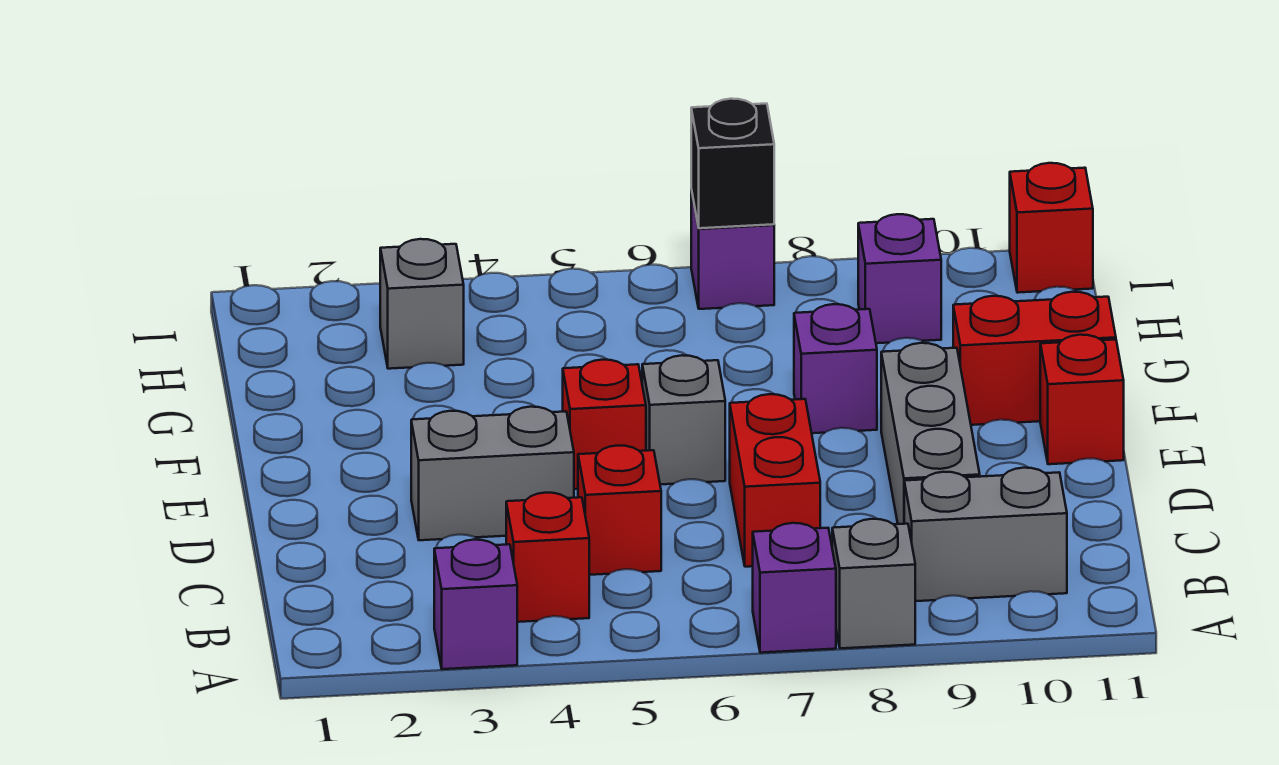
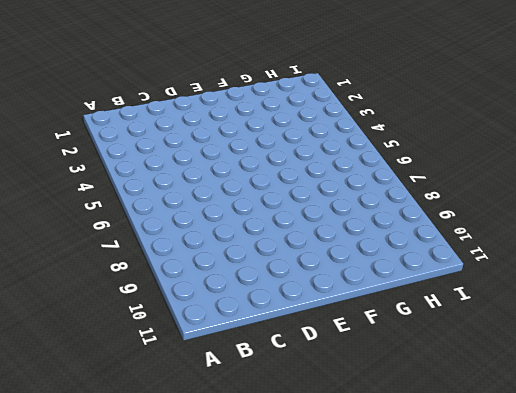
none -> purple 1x1 brick [434,540,517,669]
none -> purple 1x1 brick [753,523,836,653]
none -> grey 1x1 brick [832,519,915,648]

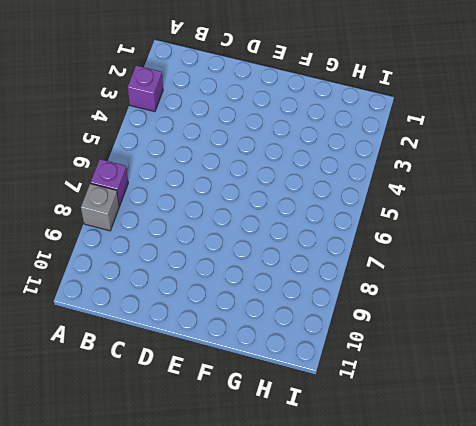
none -> red 1x1 brick [506,493,589,622]
none -> grey 1x2 brick [904,468,1067,601]
none -> red 1x1 brick [578,445,661,575]

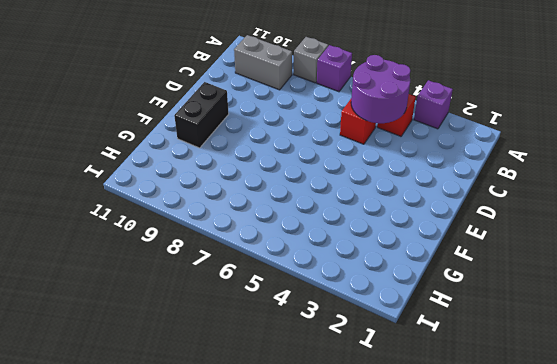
purple 2x2 round brick [351,55,410,123] -> none
black 1x2 brick [174,82,229,148] -> red 1x2 brick [953,292,1116,425]
none -> red 1x2 brick [730,394,820,567]
none -> grey 1x3 brick [881,343,980,524]
none -> grey 1x2 brick [411,407,574,540]

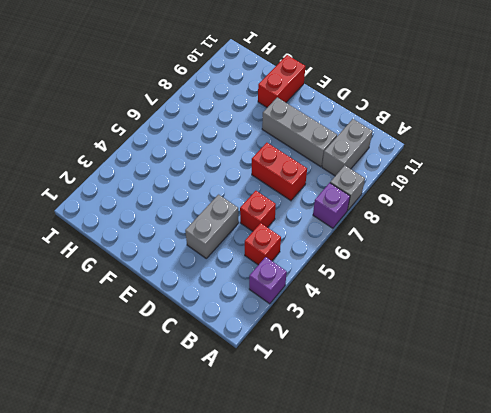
none -> red 1x1 brick [563,360,646,489]
none -> grey 1x1 brick [642,355,725,484]
none -> red 1x1 brick [1040,335,1124,464]

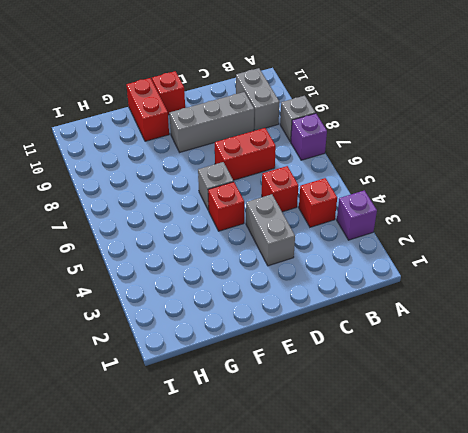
none -> purple 1x1 brick [794,304,877,433]
none -> grey 1x1 brick [380,239,464,369]
none -> purple 1x1 brick [858,214,941,343]

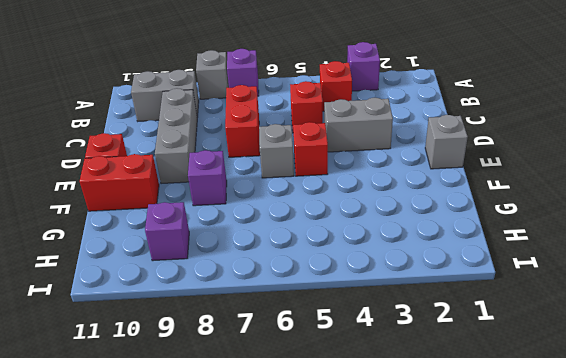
grey 1x1 brick [425,115,468,169] -> grey 1x1 brick moved to [380,239,464,369]
none -> purple 1x1 brick [691,190,774,309]
none -> red 1x1 brick [1010,163,1093,293]
none -> black 1x1 brick [691,99,774,228]

